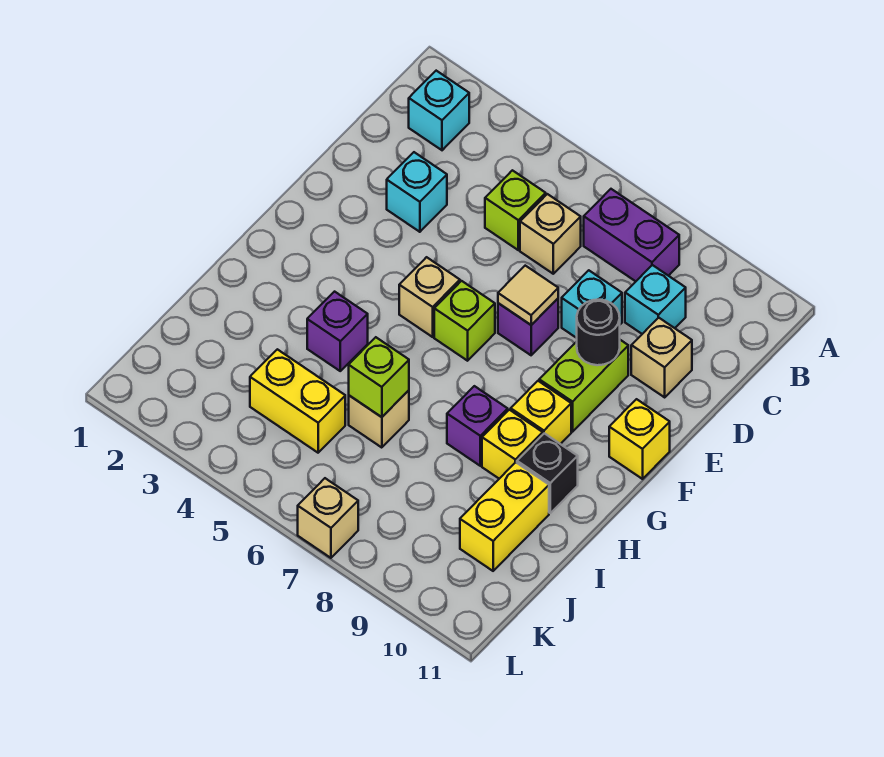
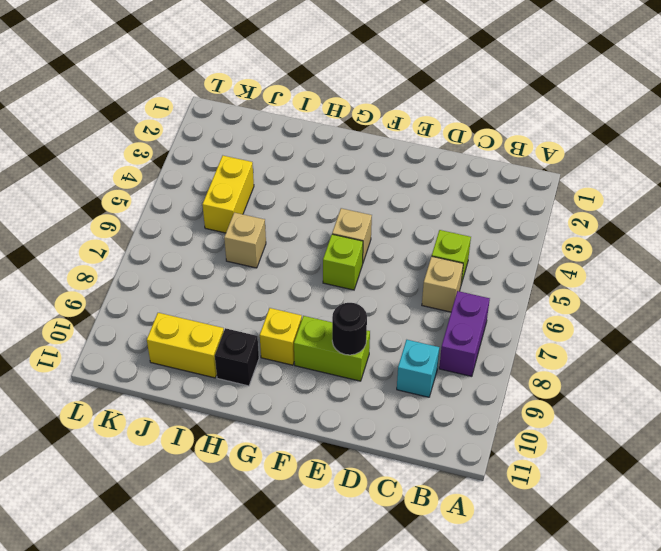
none -> cyan 1x1 brick [409,71,469,150]
none -> cyan 1x1 brick [387,152,447,232]
none -> cyan 1x1 brick [562,270,622,338]

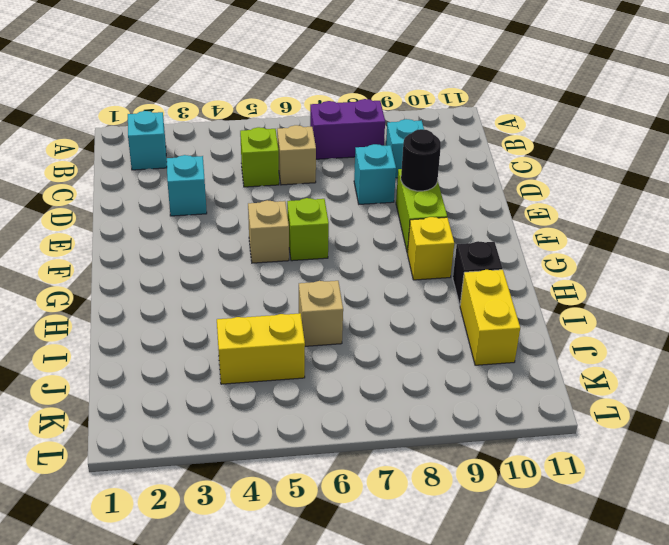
none -> tan 1x1 brick [631,318,692,397]
none -> purple 1x1 brick [498,299,558,355]
none -> yellow 1x1 brick [609,399,670,479]

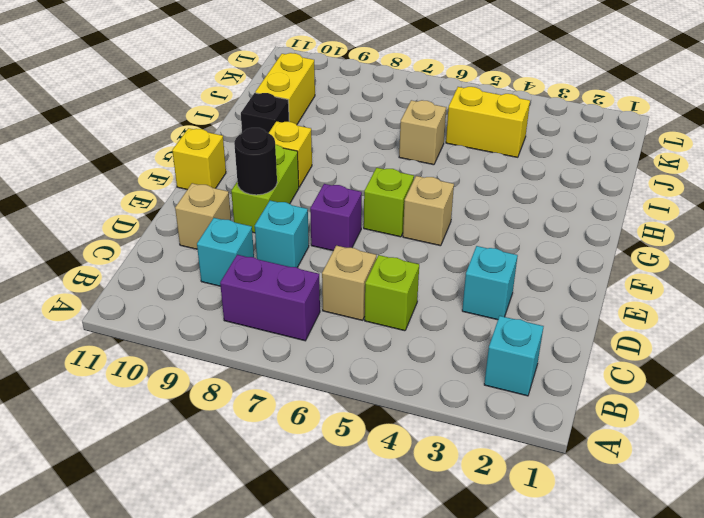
none -> purple 1x1 brick [307,292,368,371]
none -> purple 1x1 brick [447,386,508,466]
none -> yellow 1x1 brick [482,410,543,479]

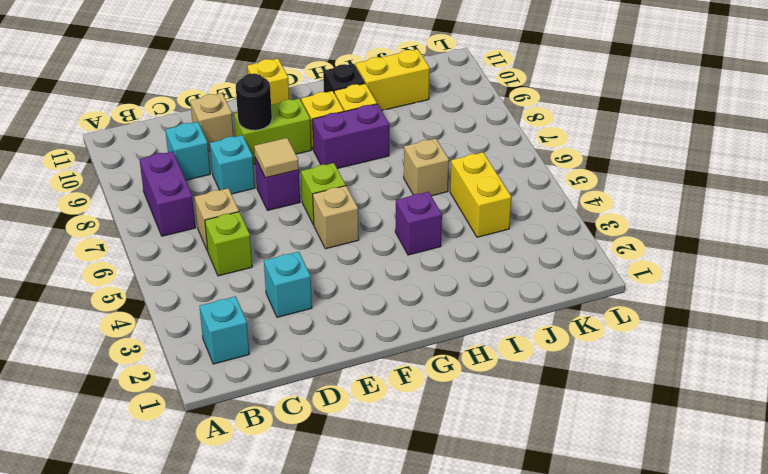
purple 1x2 brick [312,104,389,169] -> purple 1x1 brick [447,386,508,466]
none -> tan 1x1 brick [298,478,358,558]
none -> lime 1x1 brick [349,337,409,417]

